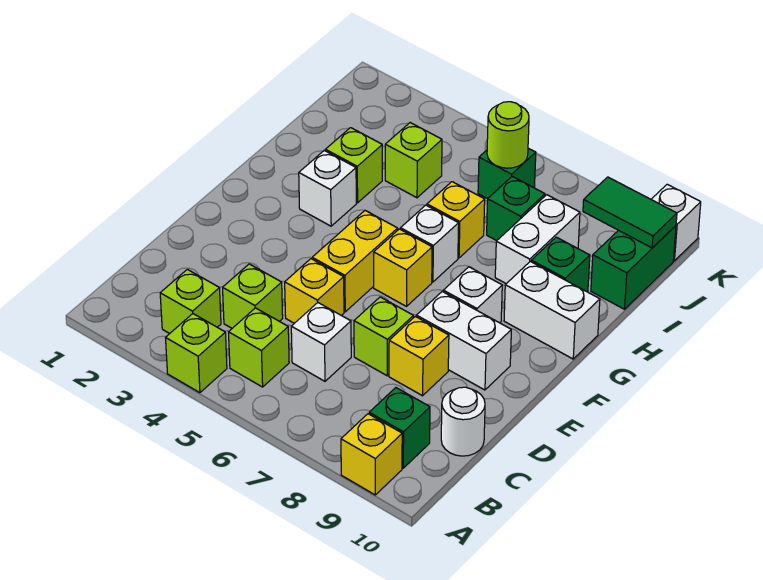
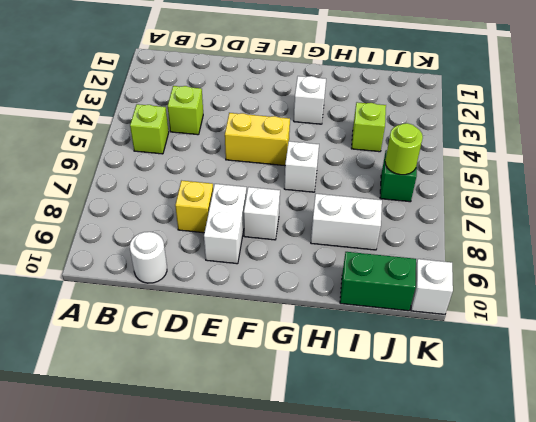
none -> lime 1x1 brick [166,314,227,393]
none -> yellow 1x1 brick [341,414,402,495]
none -> lime 1x1 brick [160,269,221,334]

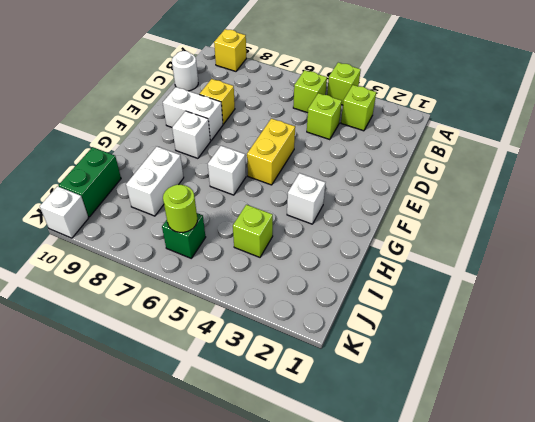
none -> green 1x1 brick [369,388,430,468]
none -> white 1x1 brick [291,303,351,381]
none -> yellow 1x1 brick [285,259,344,323]

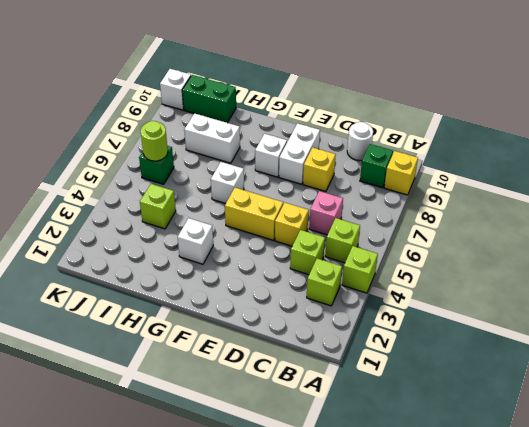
pink 1x1 brick [309,191,343,235] -> white 1x1 brick [291,303,351,381]
none -> lime 1x1 brick [354,297,413,376]
none -> yellow 1x1 brick [374,229,432,306]
none -> white 1x2 brick [504,261,600,359]

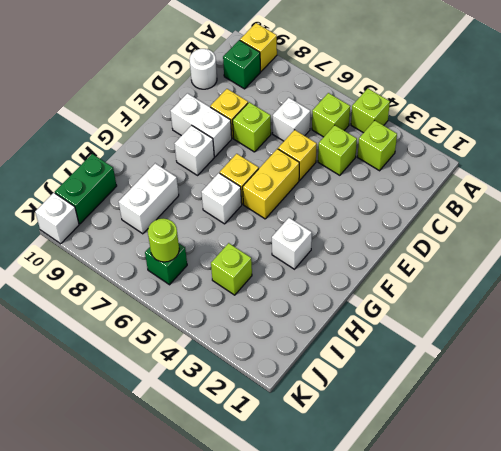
none -> white 1x2 brick [504,261,600,359]
none -> lime 1x1 brick [325,128,382,203]
none -> yellow 1x1 brick [427,182,485,258]

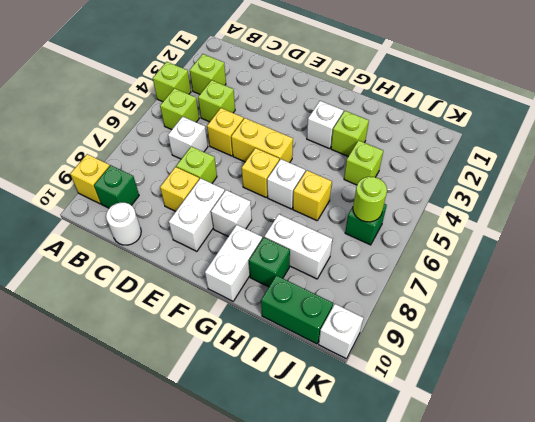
none -> green 1x1 brick [487,177,545,241]
none -> green 1x2 tile [583,177,677,248]

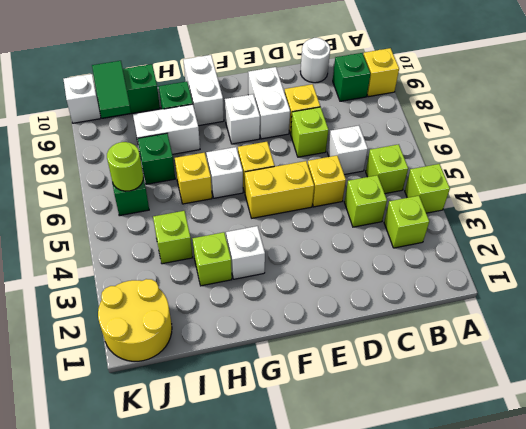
yellow 2x2 round brick [98,279,172,361] -> none

